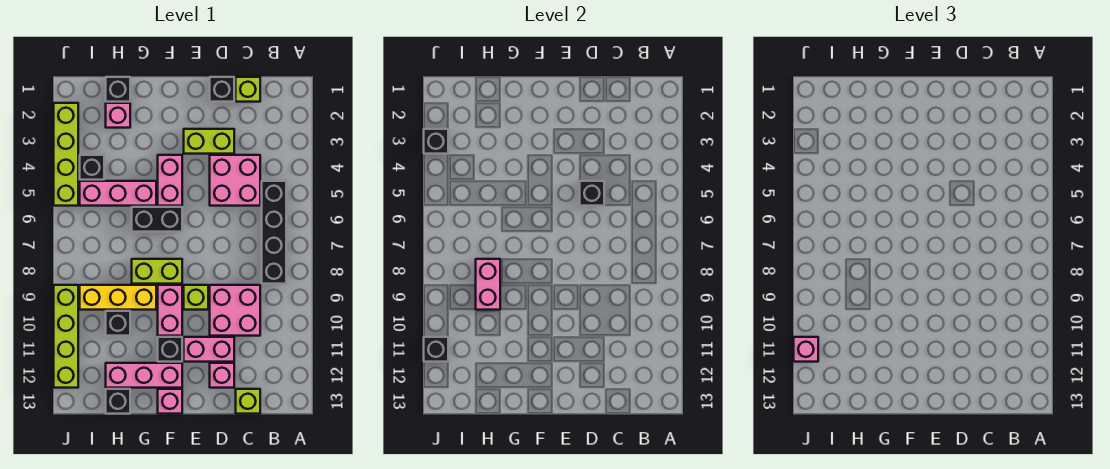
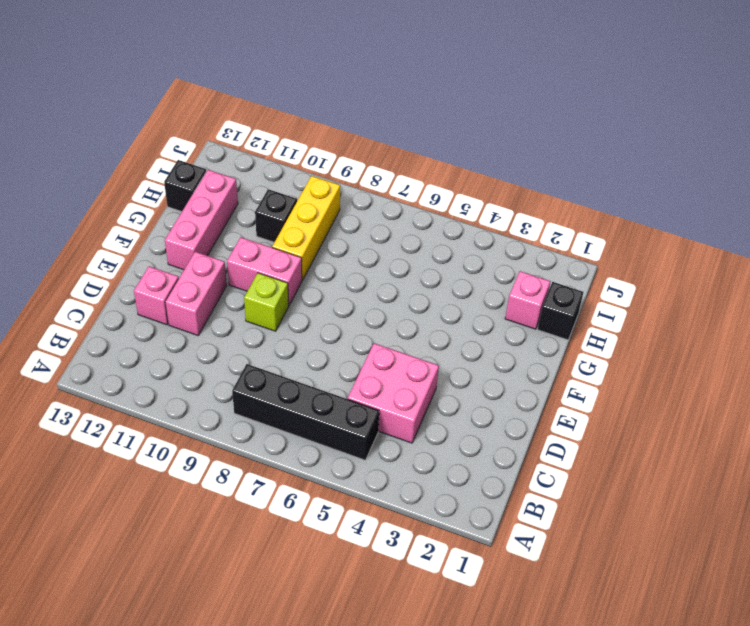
none -> lime 1x1 brick [236,77,260,102]
none -> pink 2x2 brick [210,285,260,336]
none -> lime 1x1 brick [236,389,260,414]
none -> black 1x1 brick [210,77,234,102]

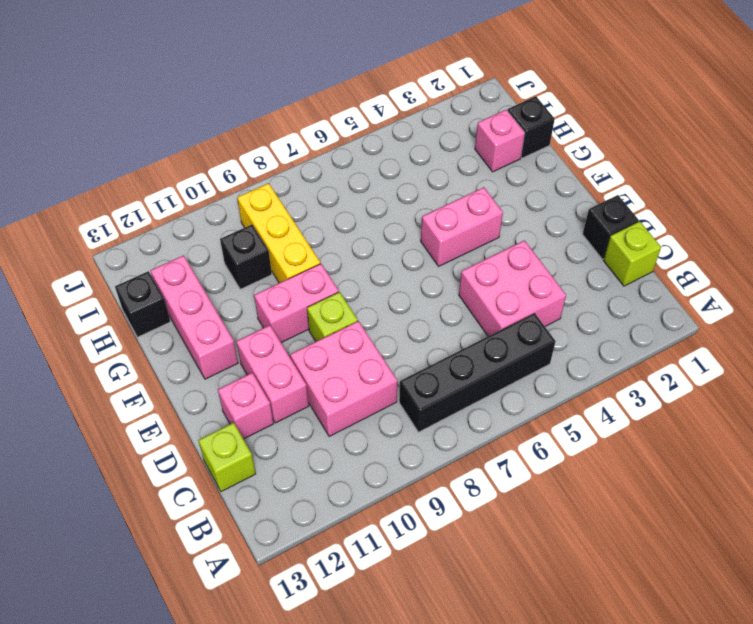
none -> lime 1x2 brick [184,129,234,154]
none -> black 1x2 brick [132,207,182,232]
none -> lime 1x2 brick [132,259,182,284]
none -> black 1x1 brick [158,337,182,362]

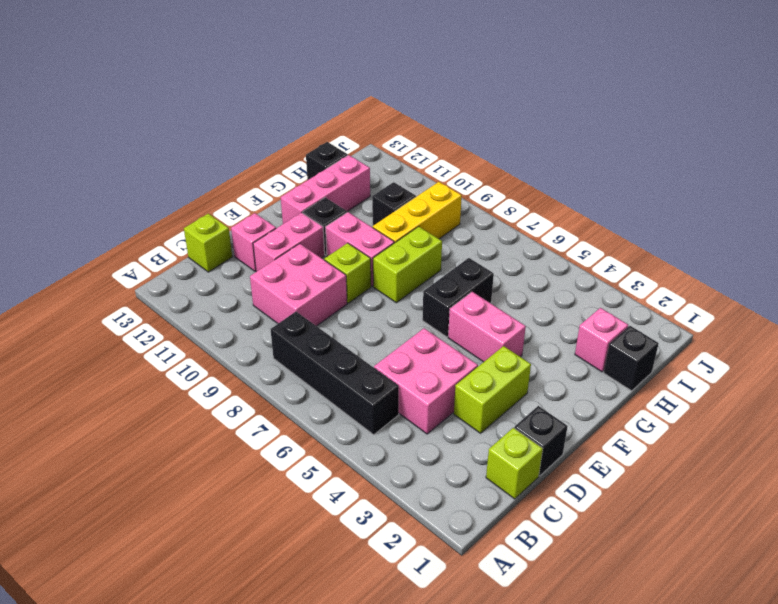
none -> pink 1x1 brick [158,389,182,414]
none -> pink 1x3 brick [80,181,156,206]
none -> black 1x1 brick [80,155,104,180]
none -> lime 1x4 brick [54,103,78,206]

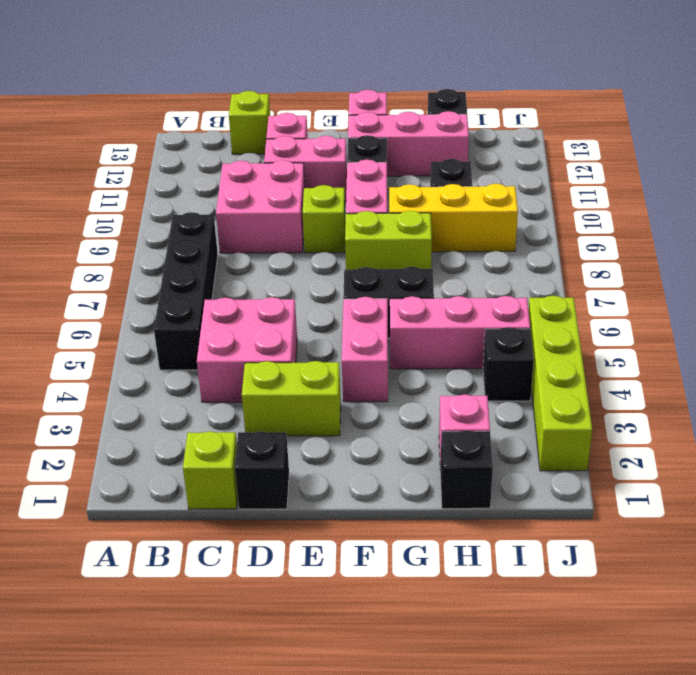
none -> lime 1x4 brick [54,285,78,388]
none -> black 1x1 brick [580,181,604,206]
none -> pink 1x2 brick [476,259,500,310]
none -> black 1x1 brick [424,129,448,154]

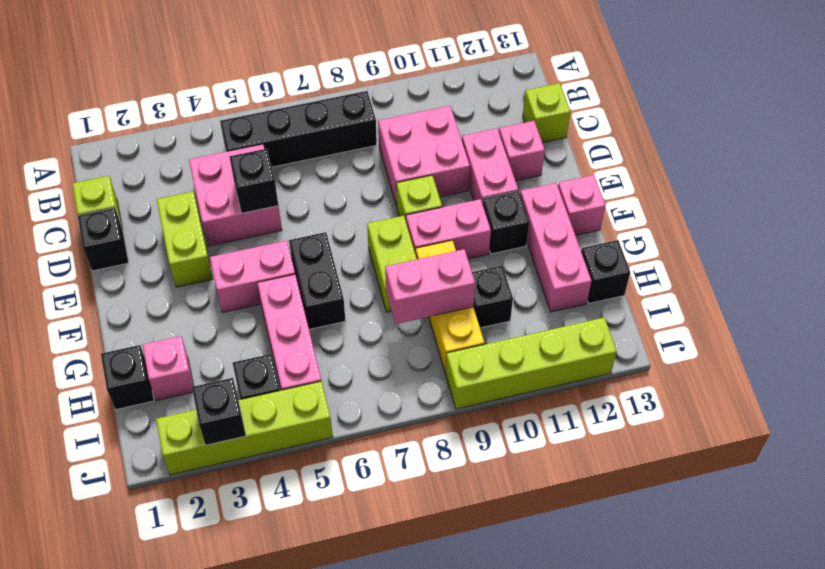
none -> black 1x1 brick [424,337,448,362]
none -> pink 1x1 brick [794,337,818,362]

